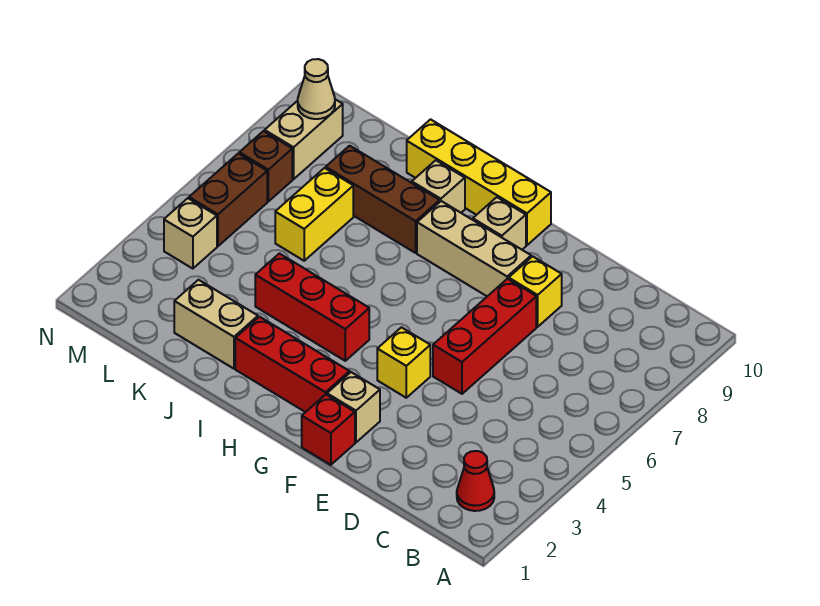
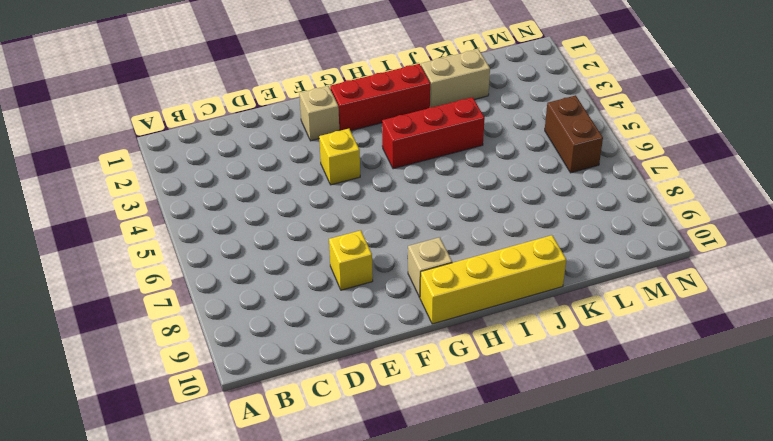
none -> red 1x1 cone [457,451,494,511]
none -> red 1x3 brick [433,279,536,394]
none -> red 1x1 brick [302,395,355,465]

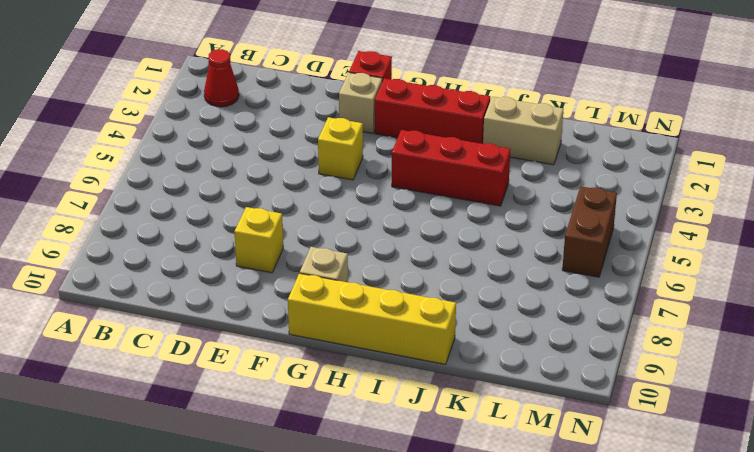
none -> red 1x3 brick [433,279,536,394]
none -> tan 1x3 brick [417,201,531,296]
none -> brown 1x3 brick [326,146,440,253]

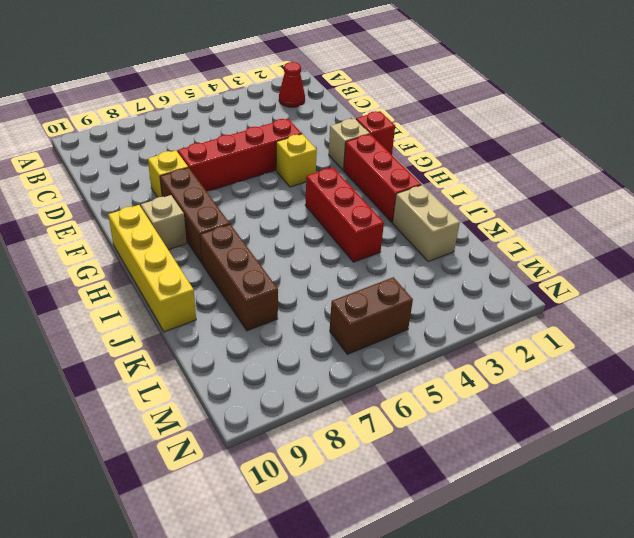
red 1x4 brick [178,119,302,192] -> red 1x3 brick [433,279,536,394]
brown 1x3 brick [160,168,230,263] -> tan 1x3 brick [417,201,531,296]
none -> tan 1x1 brick [412,160,465,213]
none -> yellow 1x2 brick [275,168,353,261]
none -> tan 1x1 brick [164,198,217,269]

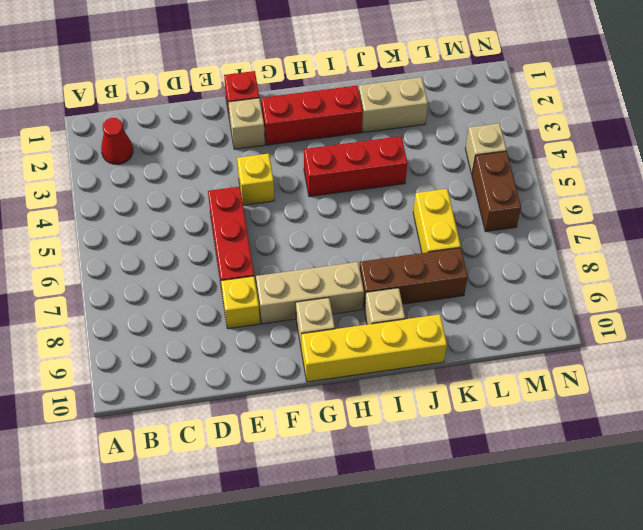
none -> brown 1x1 brick [239,131,292,201]
none -> tan 1x2 brick [265,99,343,179]
none -> tan 1x1 cone [298,59,335,119]

